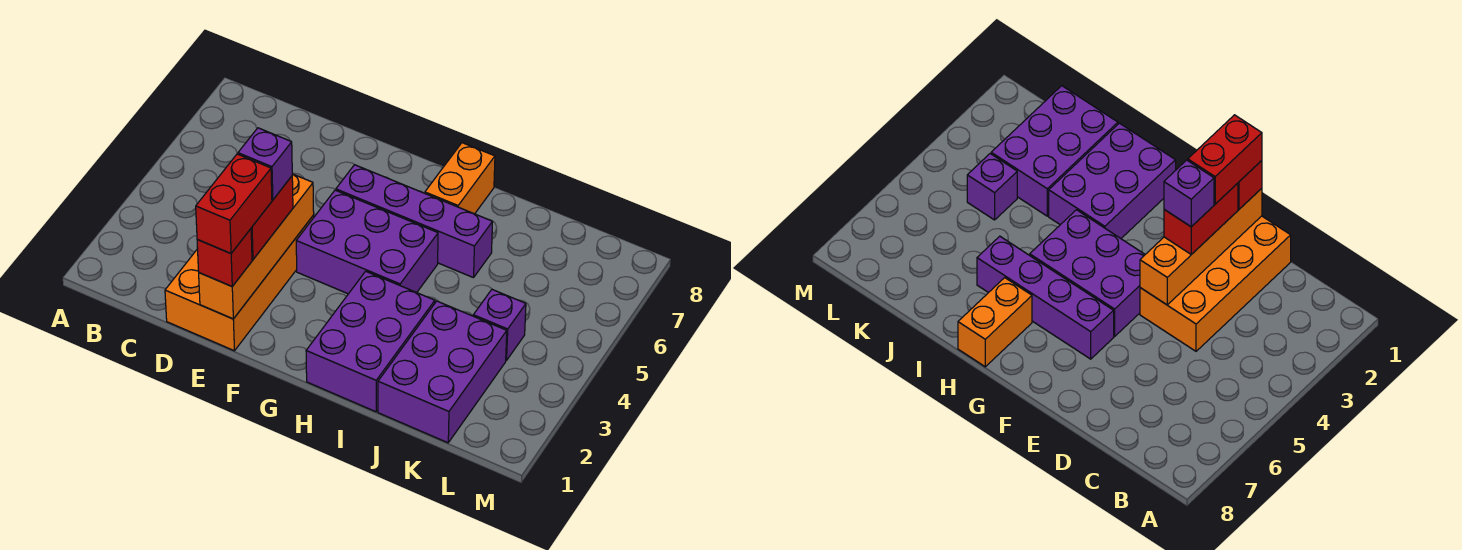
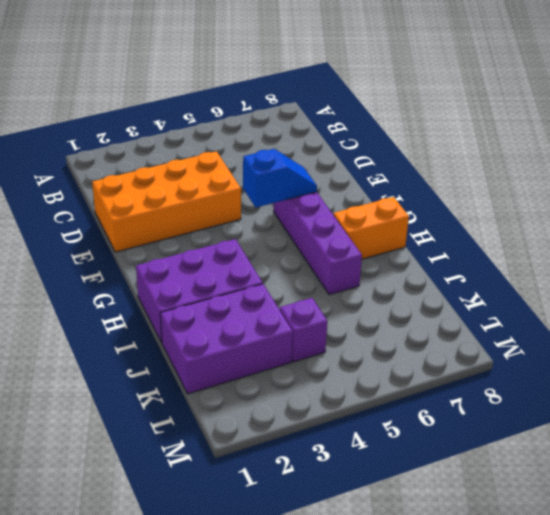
blue 1x2 slope [243,149,317,207] -> none
none -> purple 2x3 brick [296,190,438,294]
none -> orange 1x4 brick [199,174,314,319]
none -> red 1x1 brick [197,229,252,286]

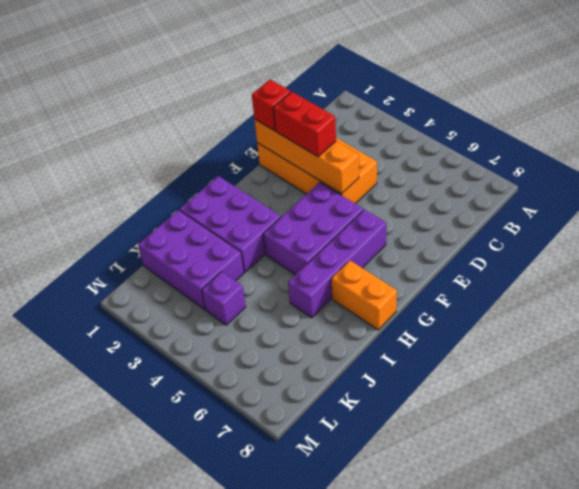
none -> red 1x2 brick [196,154,272,253]
none -> purple 1x1 brick [238,128,292,200]

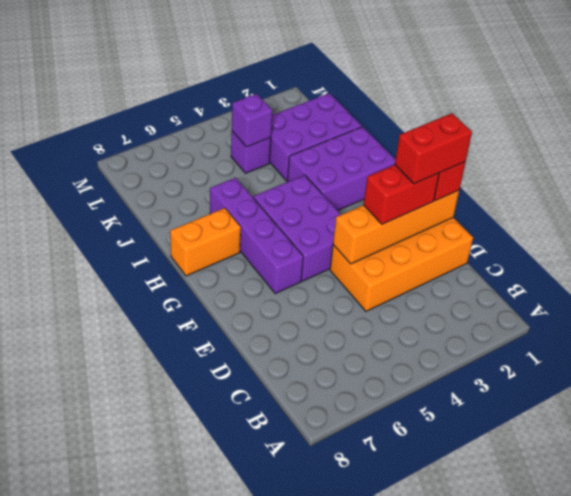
purple 1x1 brick [232,94,272,147] -> purple 1x1 brick moved to [238,128,292,200]

